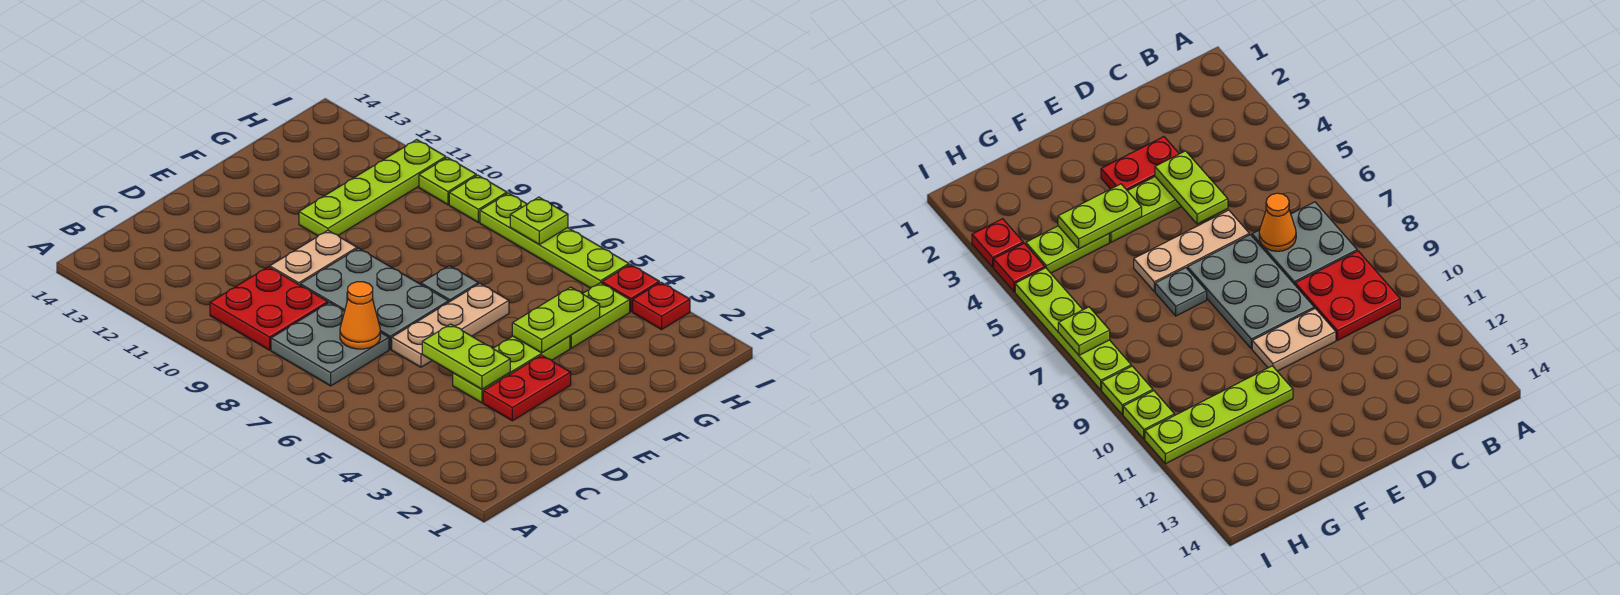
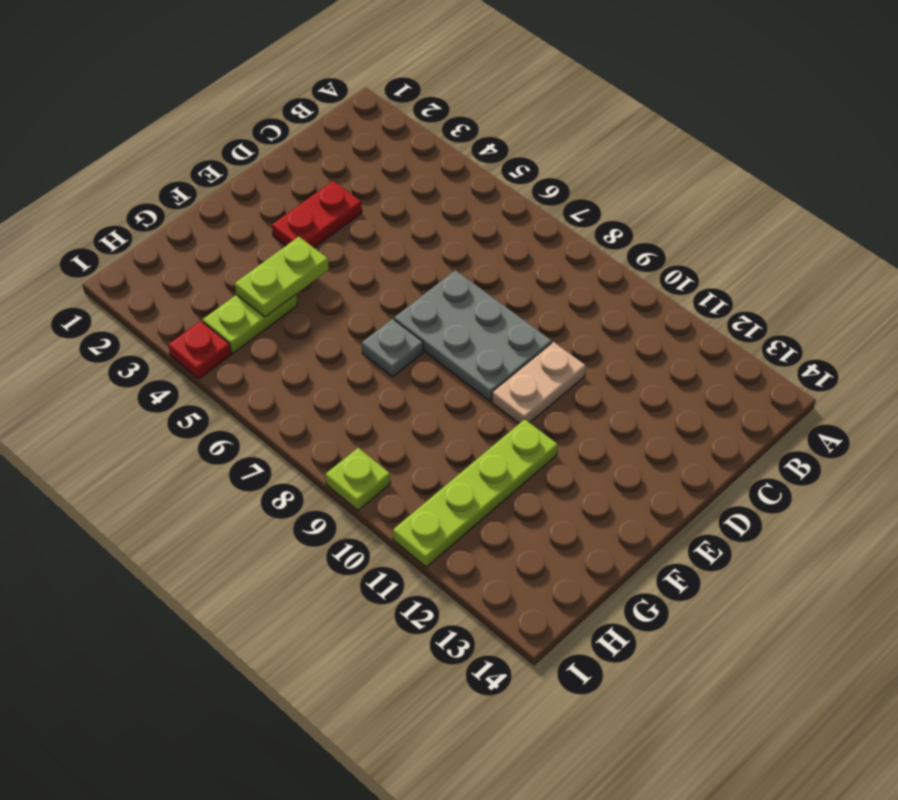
none -> grey 2x2 plate [271,303,389,386]
none -> red 2x2 plate [210,267,328,350]
none -> lime 1x3 plate [453,336,570,403]

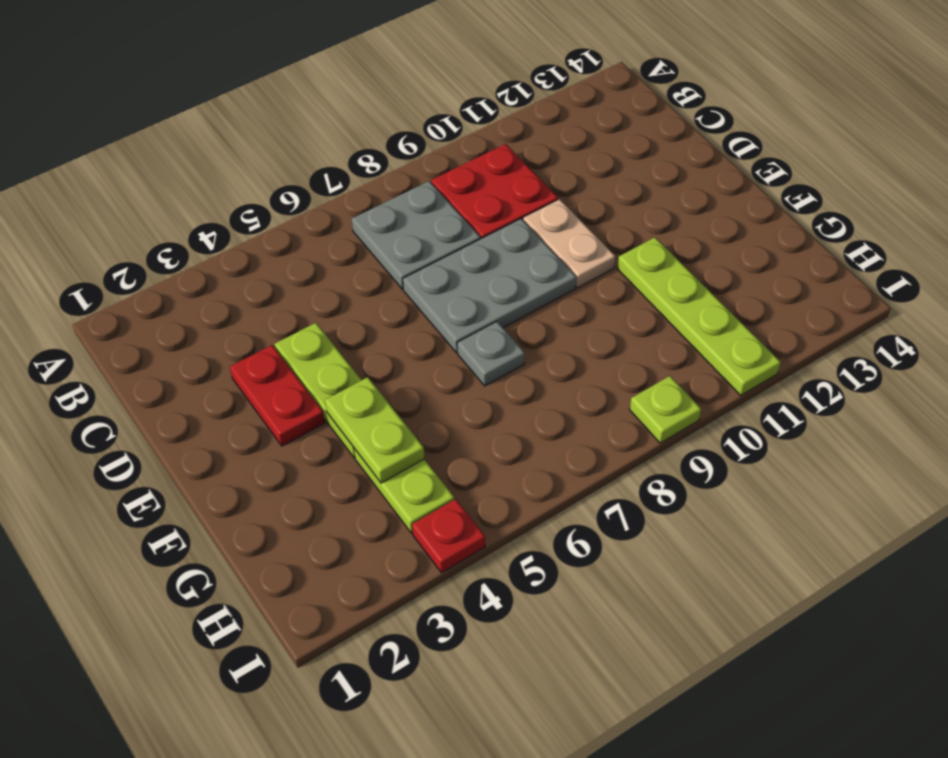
none -> tan 1x3 plate [392,284,509,367]
none -> red 1x1 plate [633,282,690,330]
none -> lime 1x4 plate [480,193,629,288]

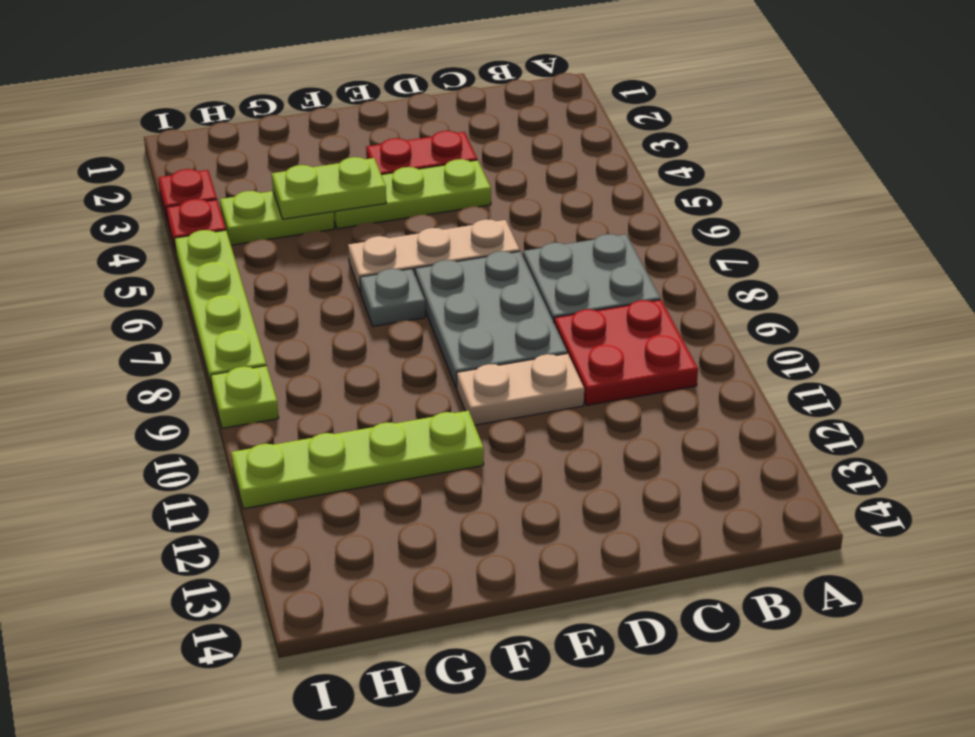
none -> lime 1x1 plate [419,157,476,205]
none -> orange 1x1 cone [340,282,380,349]
none -> lime 1x2 plate [422,324,510,389]

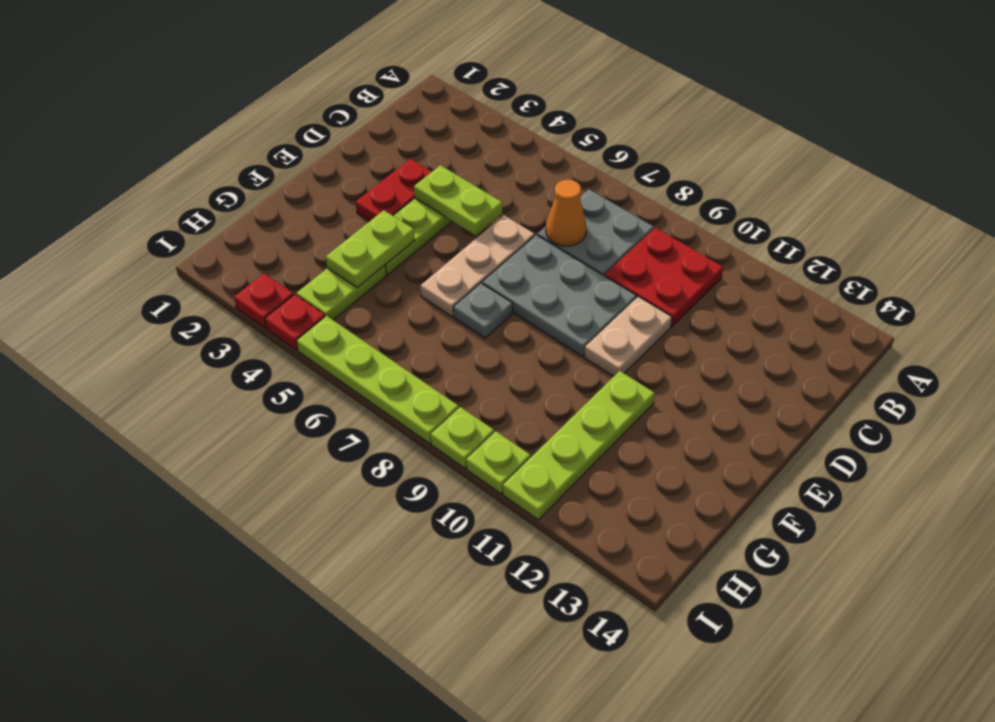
none -> lime 1x1 plate [510,197,568,245]

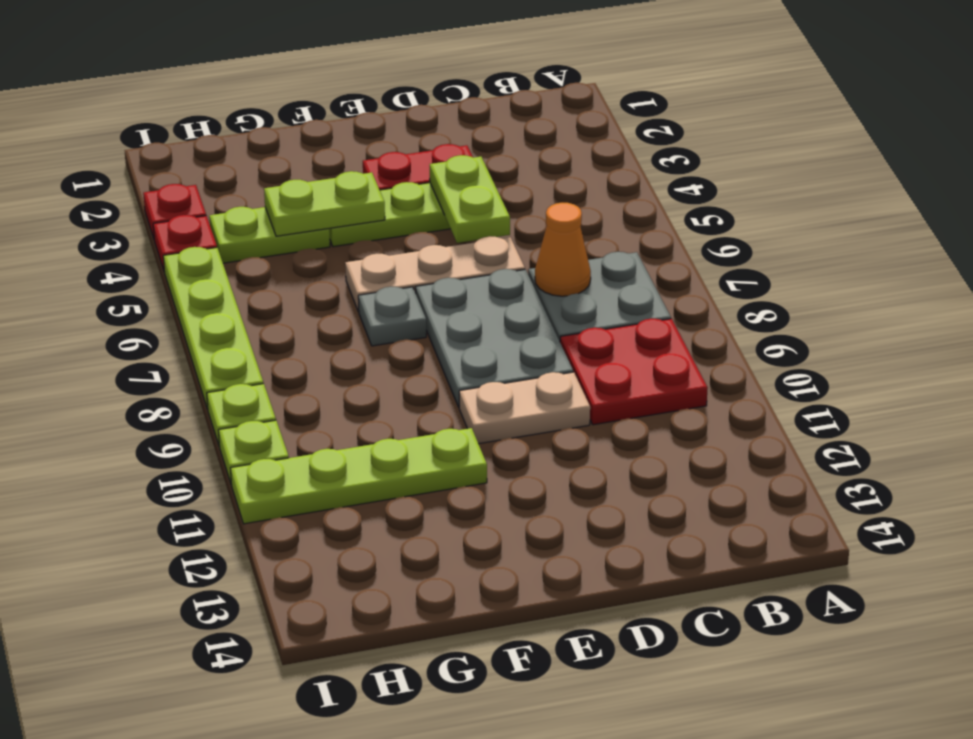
none -> lime 1x1 plate [510,197,568,245]

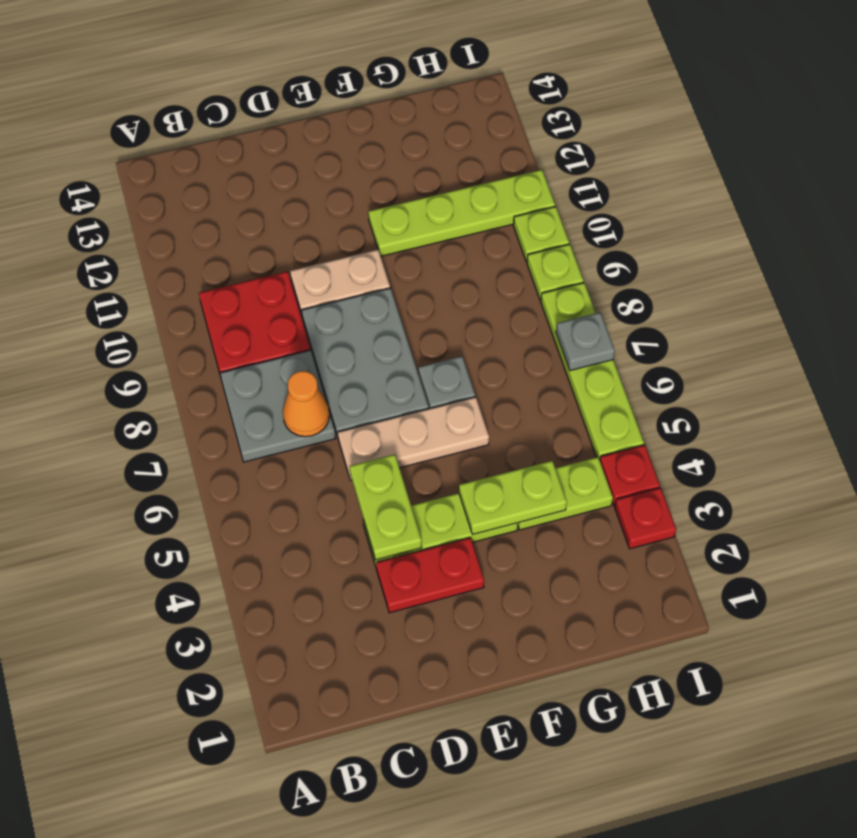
grey 1x1 plate [556,313,615,371] -> lime 1x1 plate [510,197,568,245]

